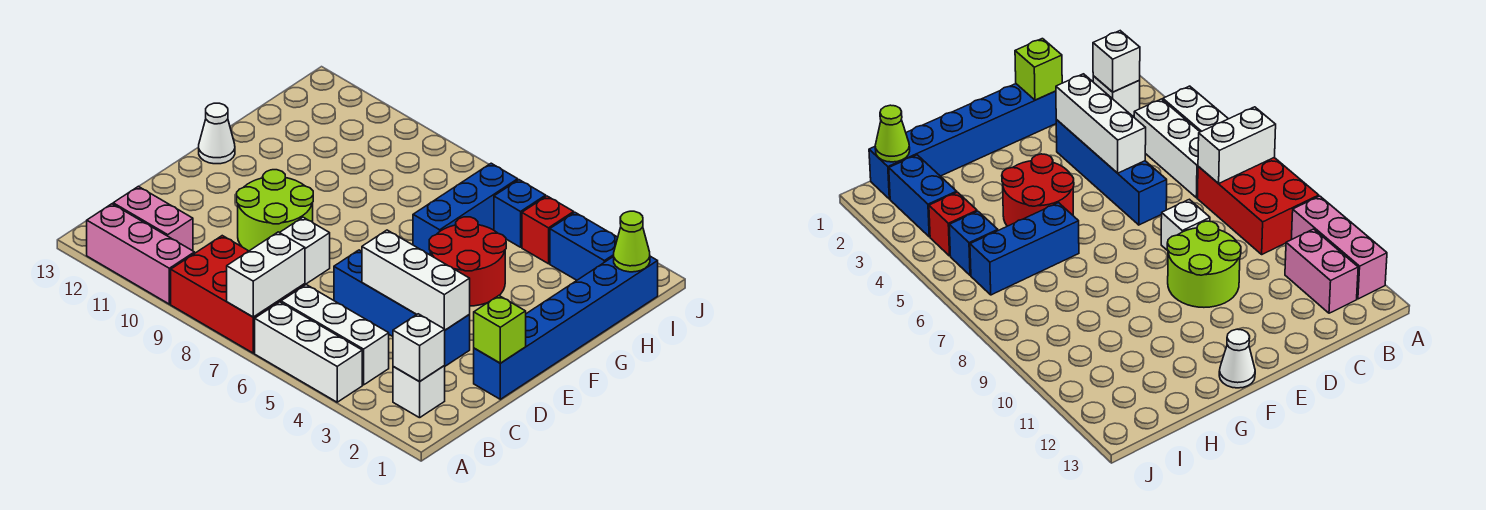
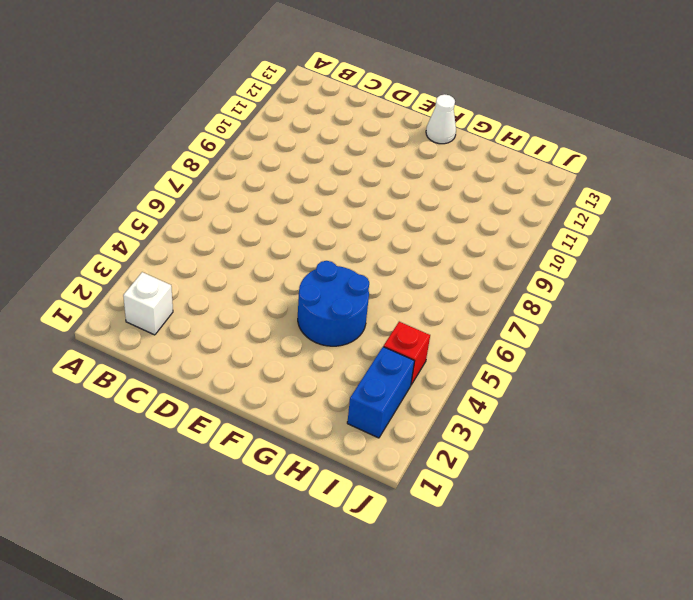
blue 2x2 round brick [298,261,369,346] -> red 2x2 round brick [429,217,506,306]
none -> white 1x3 brick [255,302,362,402]
none -> red 2x3 brick [171,236,305,353]
none -> pink 1x3 brick [87,204,195,304]

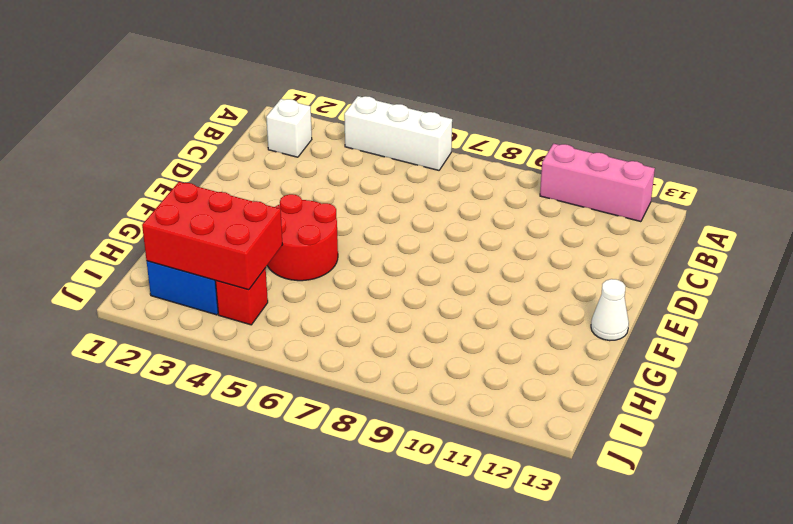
red 2x3 brick [142,182,282,290] -> red 2x3 brick moved to [171,236,305,353]
none -> white 1x3 brick [281,285,389,385]
none -> pink 1x2 brick [113,186,193,251]
none -> blue 1x6 brick [474,256,658,399]

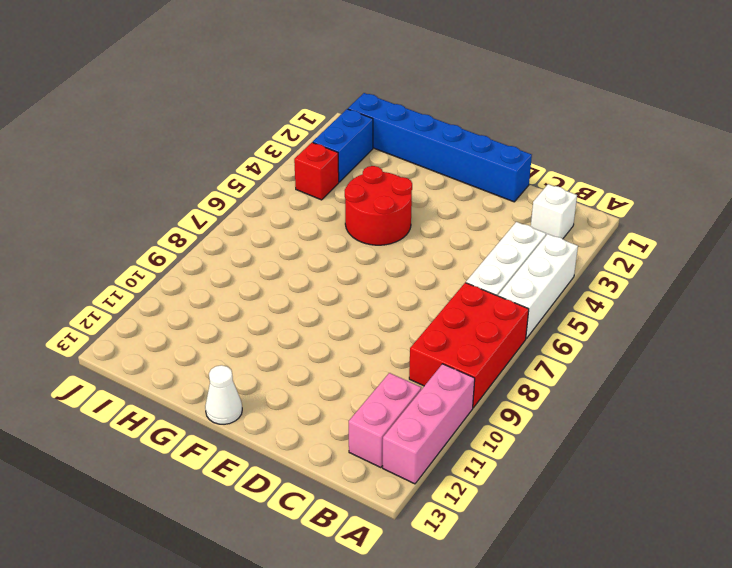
none -> blue 1x4 brick [334,250,470,366]
none -> white 1x1 brick [280,217,330,284]
none -> lime 2x2 round brick [237,170,313,251]

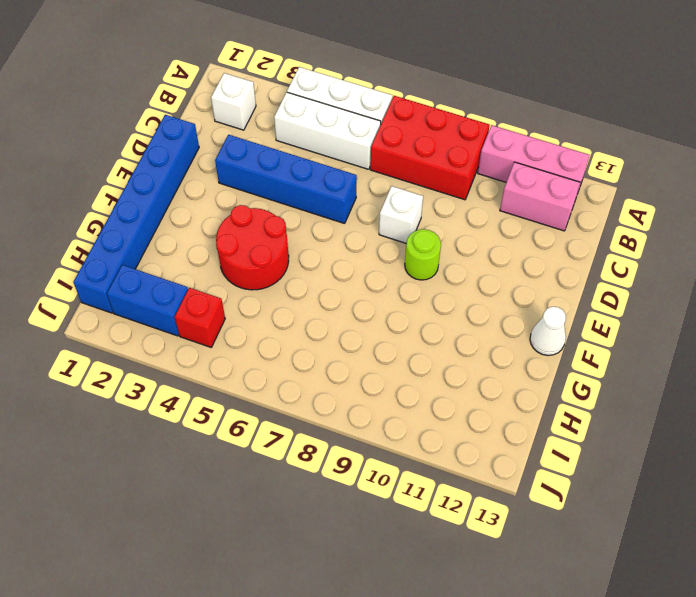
lime 1x1 round brick [405,229,441,280] -> lime 2x2 round brick [237,170,313,251]
none -> blue 1x3 brick [413,163,518,255]
none -> blue 1x1 brick [494,180,546,247]
none -> white 1x2 brick [227,232,305,317]

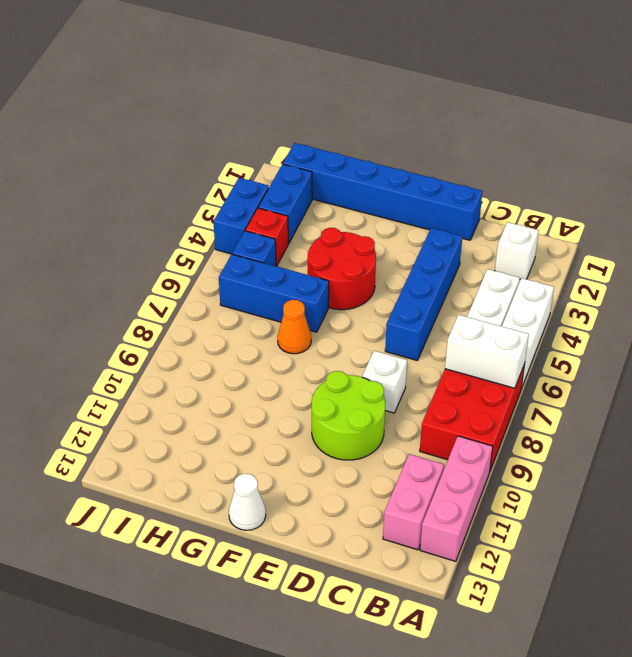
orange 1x1 cone [277,300,311,354] -> none
blue 1x2 brick [213,178,269,254] -> none
none -> white 1x1 brick [393,314,445,381]
none -> lime 1x1 brick [474,296,526,363]
none -> white 1x3 brick [362,230,470,330]

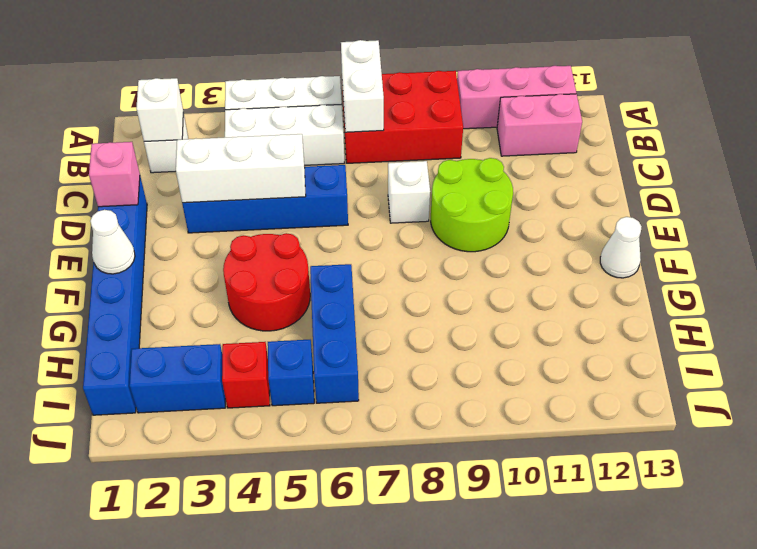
pink 1x1 brick [89,142,140,207] -> lime 1x1 brick [474,296,526,363]
white 1x1 cone [90,210,135,274] -> none
none -> lime 1x1 cone [614,211,650,272]

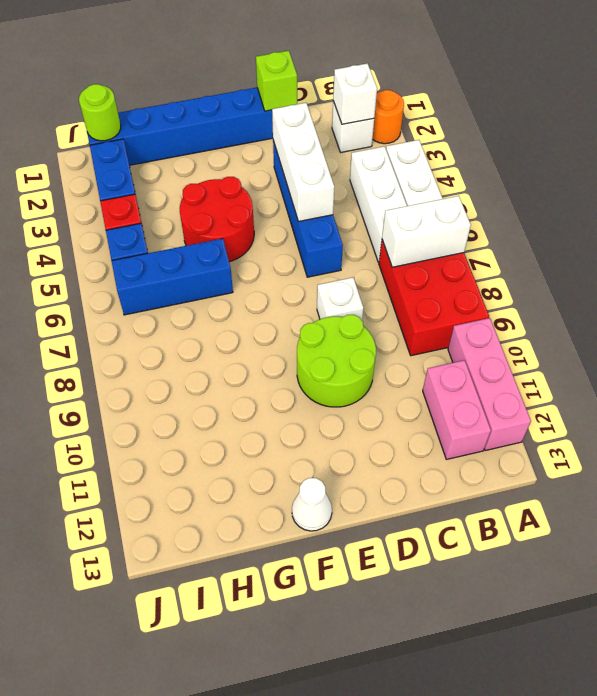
orange 1x1 round brick [373,90,404,144] -> none
lime 1x1 round brick [79,84,121,141] -> lime 1x1 cone [614,211,650,272]

